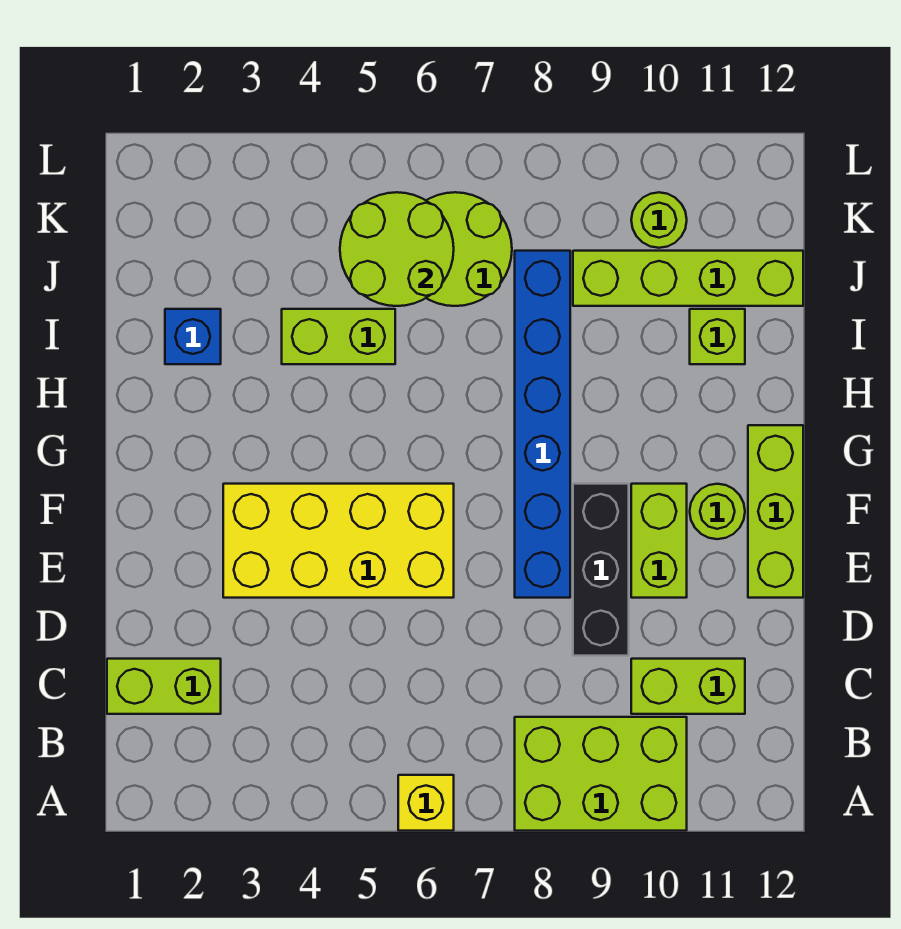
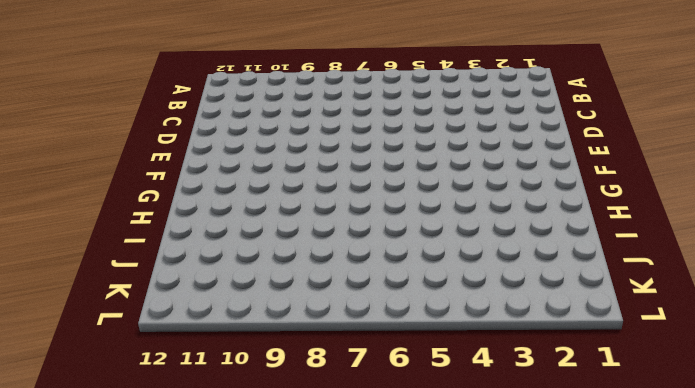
none -> yellow 1x1 brick [398,775,454,831]
none -> lime 2x3 brick [515,717,687,831]
none -> lime 1x2 brick [107,659,221,714]

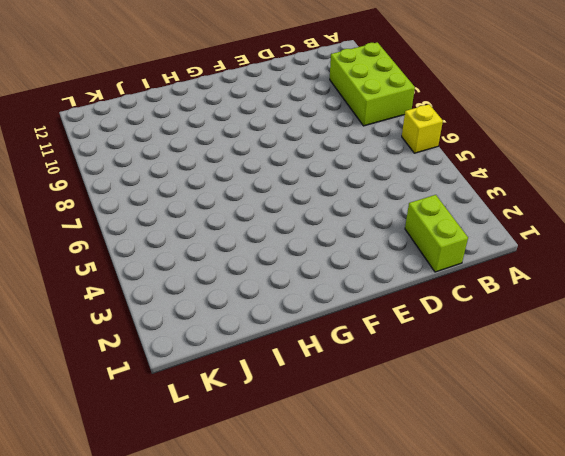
none -> lime 1x2 brick [631,659,745,714]
none -> black 1x3 brick [573,484,629,656]
none -> yellow 2x4 brick [223,484,454,598]

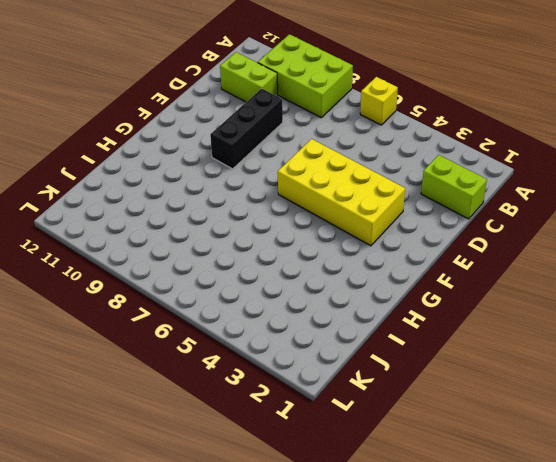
none -> blue 1x6 brick [515,251,570,598]
none -> lime 1x2 brick [631,484,687,598]
none -> lime 1x3 brick [748,425,803,598]

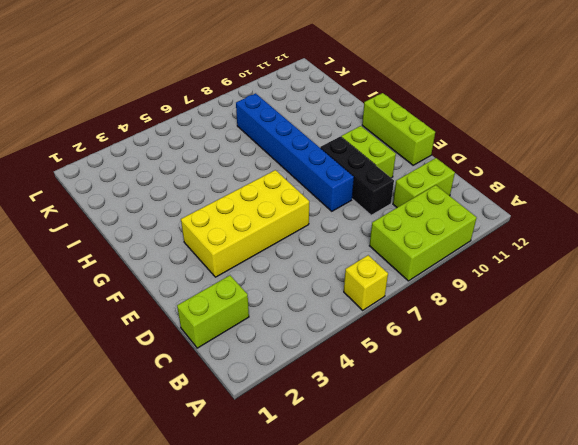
none -> lime 1x1 round brick [690,484,745,539]
none -> blue 1x1 brick [165,309,221,364]
none -> lime 1x2 brick [282,309,395,364]

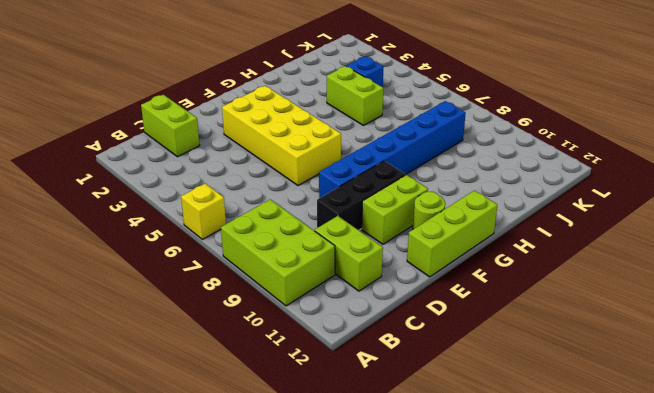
blue 1x1 brick [347,56,384,87] -> blue 1x1 brick moved to [165,309,221,364]
none -> lime 1x1 brick [690,309,745,364]
none -> lime 2x2 round brick [426,192,512,306]
none -> lime 1x4 brick [573,251,803,306]

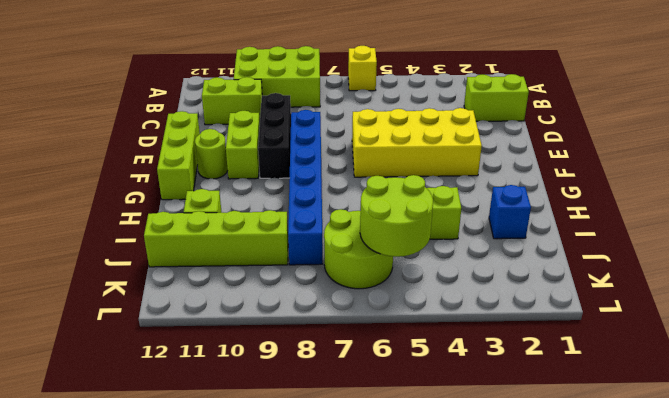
none -> lime 1x1 round brick [631,192,687,248]

